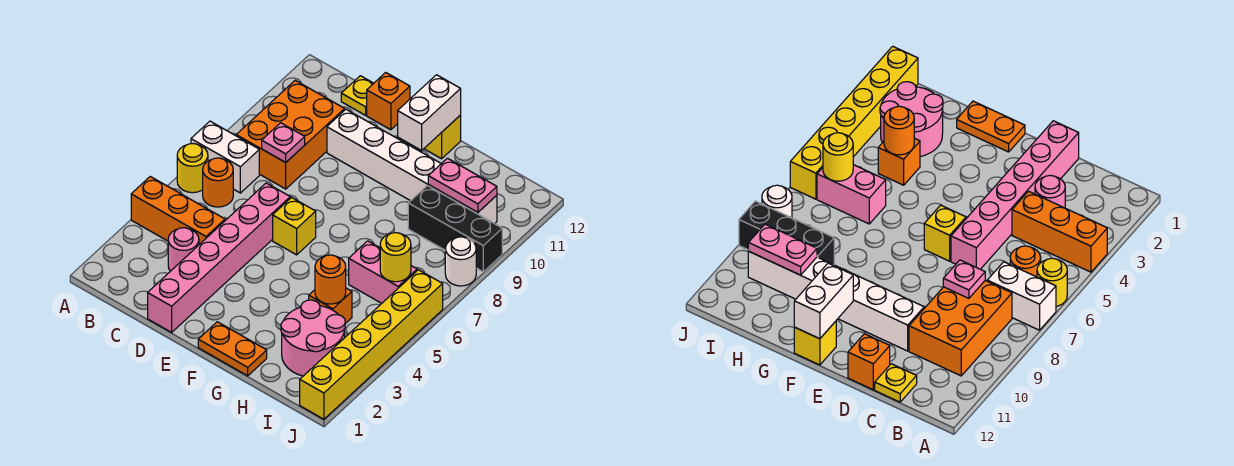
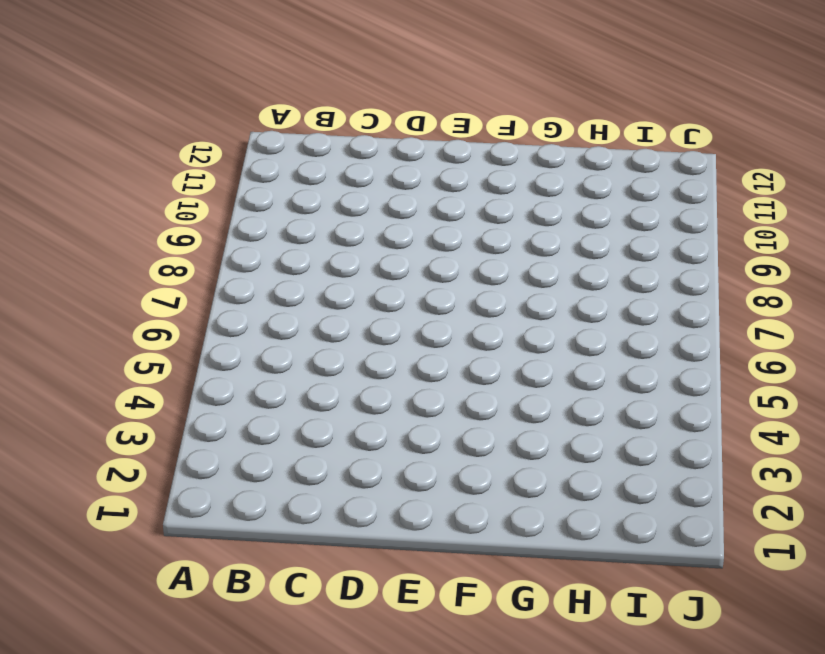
none -> orange 1x3 brick [131,177,225,244]
none -> yellow 1x1 round brick [177,144,208,193]
none -> white 1x2 brick [191,121,259,193]

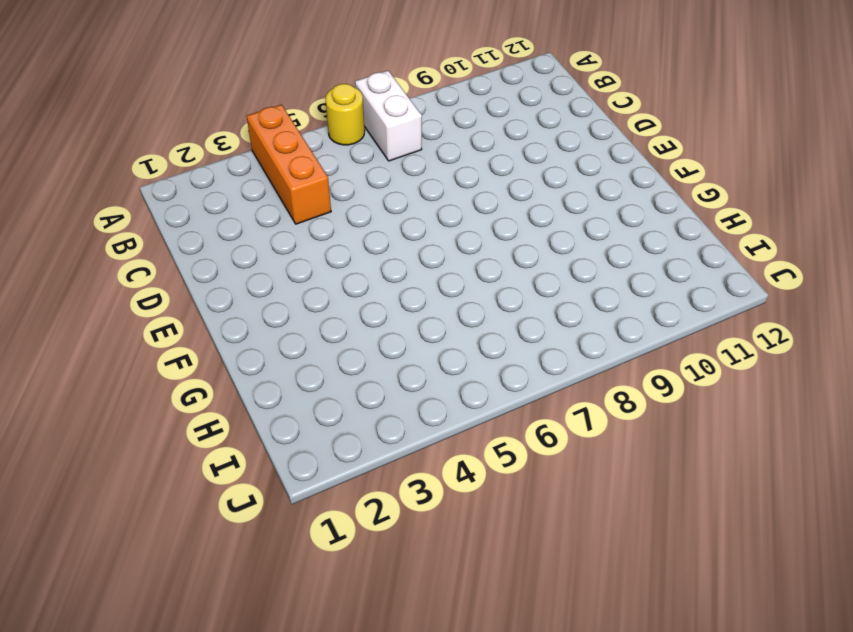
none -> orange 1x1 round brick [203,158,233,207]
none -> orange 2x3 brick [236,80,345,189]
none -> pink 1x1 round brick [168,228,199,271]

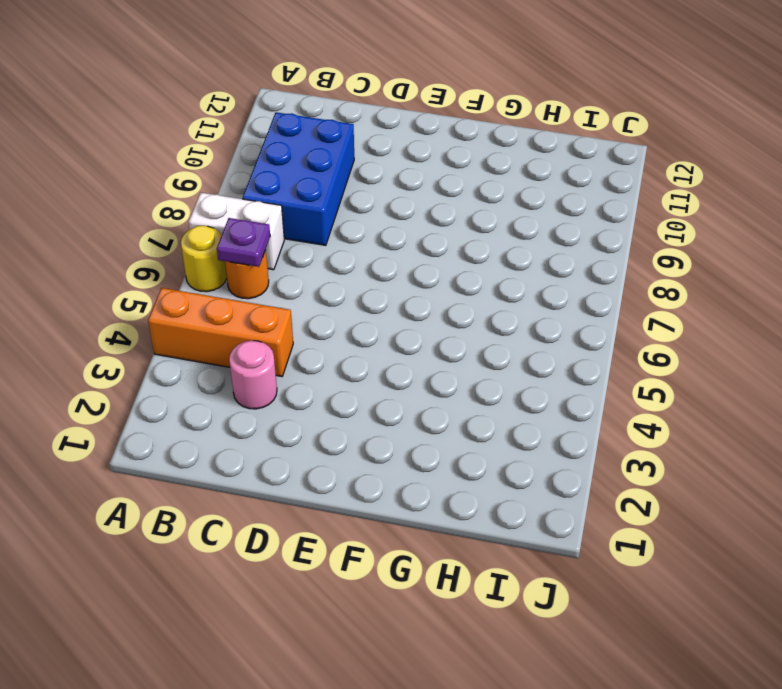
purple 1x1 plate [217,218,270,267] -> none
blue 2x3 brick [243,112,354,245] -> orange 2x3 brick [236,80,345,189]
none -> yellow 1x1 plate [341,76,374,115]
none -> pink 1x6 brick [148,183,290,332]
none -> white 1x6 brick [327,109,497,224]

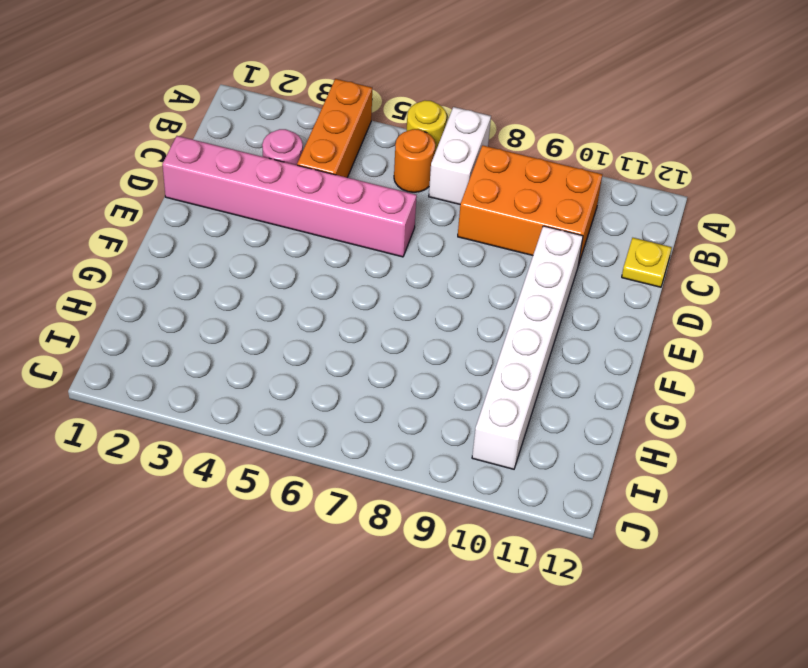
none -> orange 1x1 brick [367,73,410,130]
none -> yellow 1x1 brick [273,198,316,255]
none -> orange 1x2 plate [198,322,267,376]

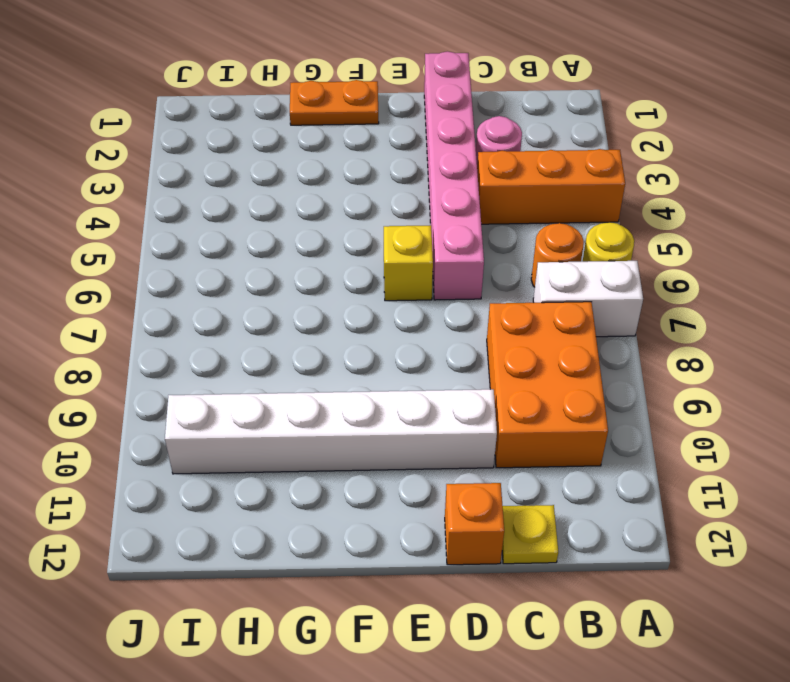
none -> yellow 1x1 brick [424,115,461,159]
none -> pink 2x2 round brick [281,300,345,376]
none -> orange 1x1 brick [309,288,352,324]

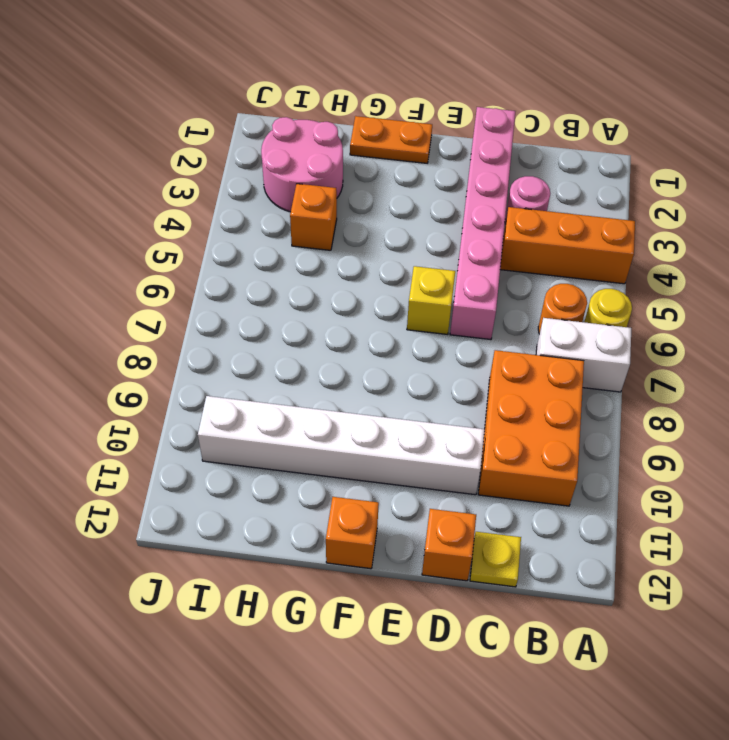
orange 1x1 brick [326,497,379,569] -> yellow 1x1 brick [424,115,461,159]
none -> pink 1x2 brick [349,241,417,303]
none -> black 1x3 brick [408,186,502,272]
none -> yellow 1x6 brick [300,270,443,419]

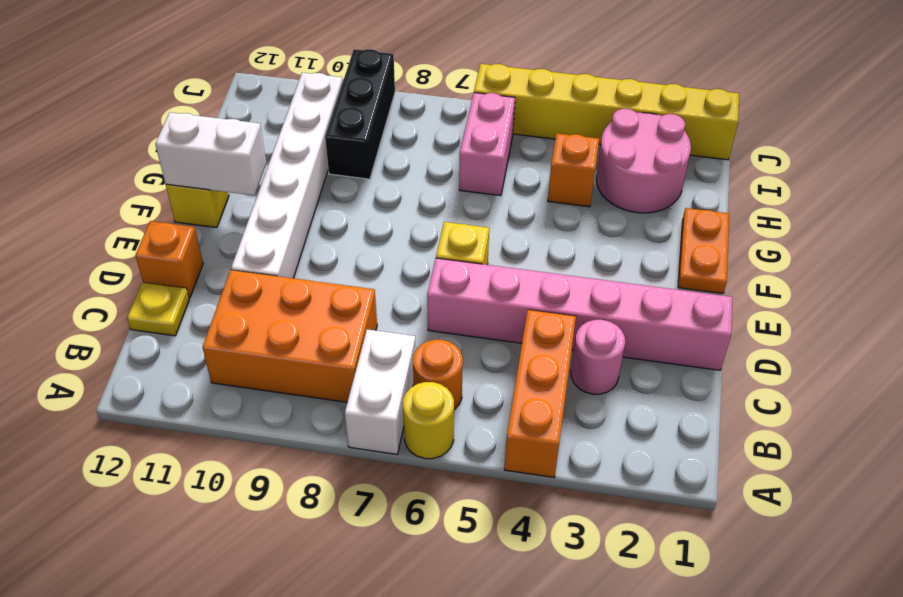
none -> white 1x1 round brick [445,237,476,286]
none -> pink 1x1 plate [262,123,305,162]
none -> orange 1x1 round brick [315,255,346,304]

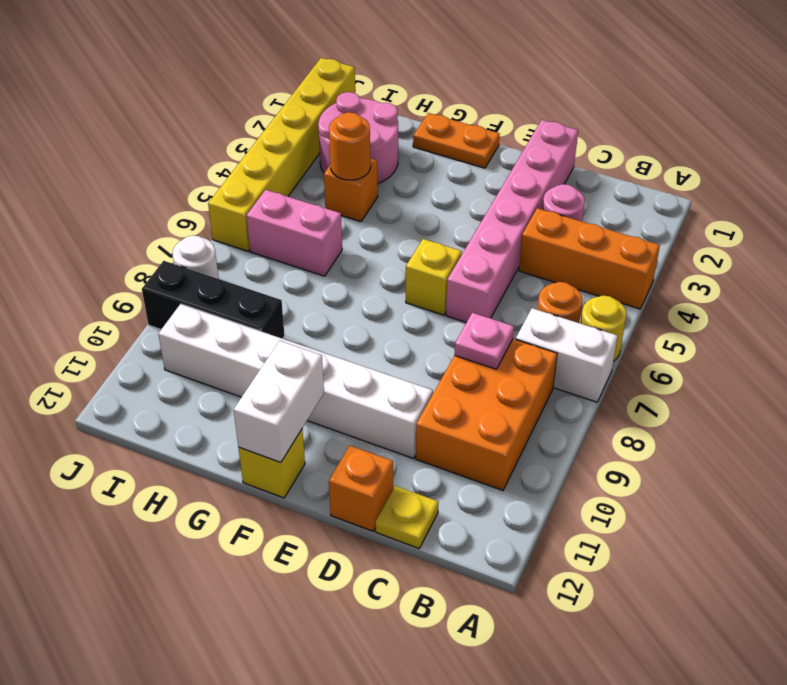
none -> pink 1x2 plate [428,158,497,212]
none -> yellow 1x1 round brick [380,233,411,282]

